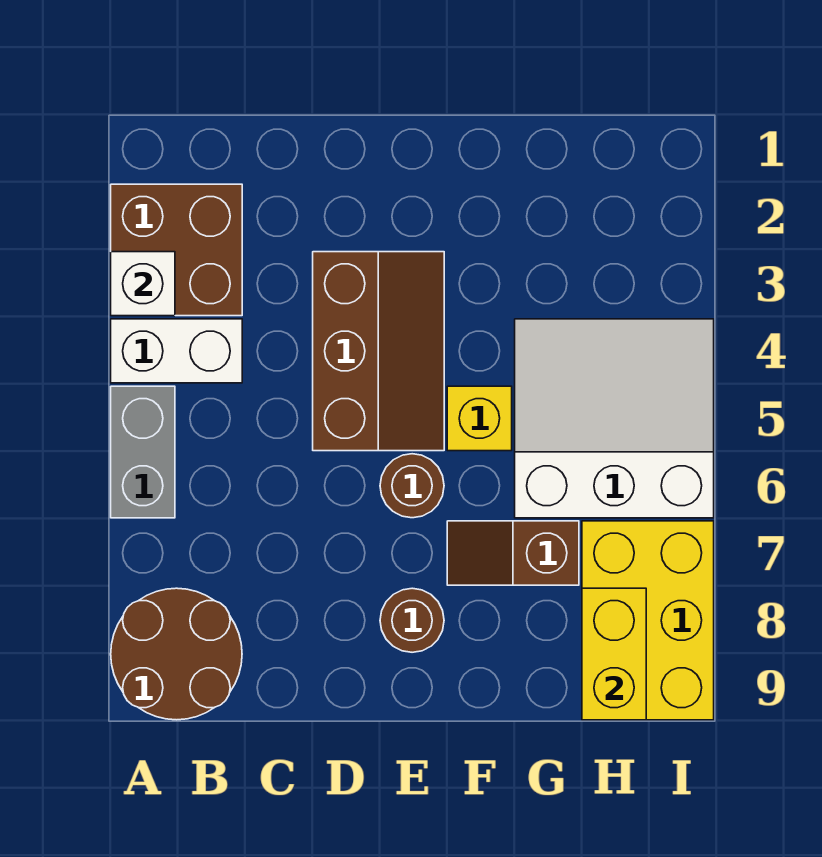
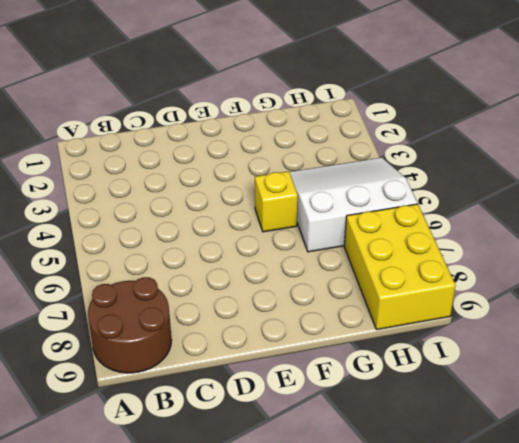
none -> brown 2x2 brick [111,184,242,316]
none -> white 1x2 brick [111,319,242,383]
none -> grey 1x2 brick [111,386,175,518]

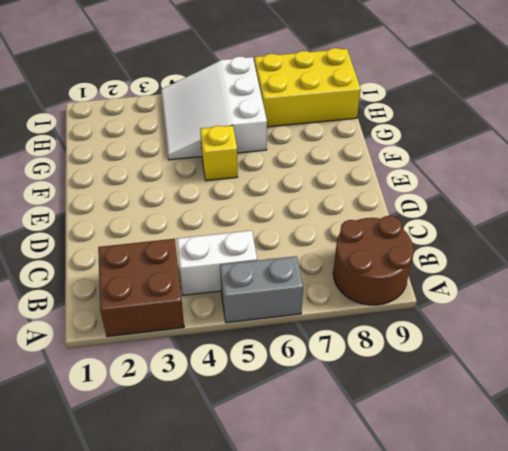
white 1x2 brick [177,230,257,295] -> white 1x2 brick turned to [111,319,242,383]
none -> brown 2x3 slope [313,252,444,451]
none -> brown 1x1 round brick [380,454,444,518]
none -> brown 1x1 round brick [380,588,444,652]

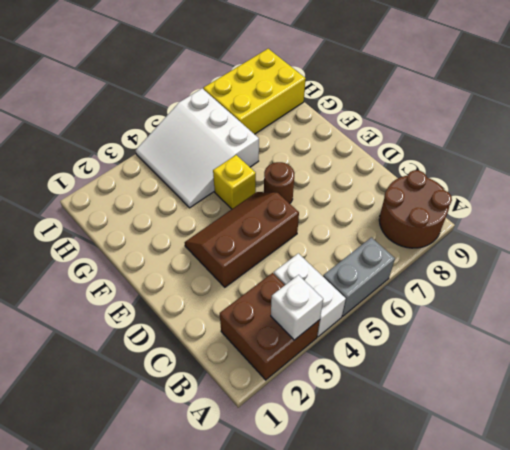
none -> brown 1x1 round brick [380,588,444,652]
none -> brown 1x2 slope [447,521,579,585]
none -> yellow 1x2 brick [582,588,646,720]

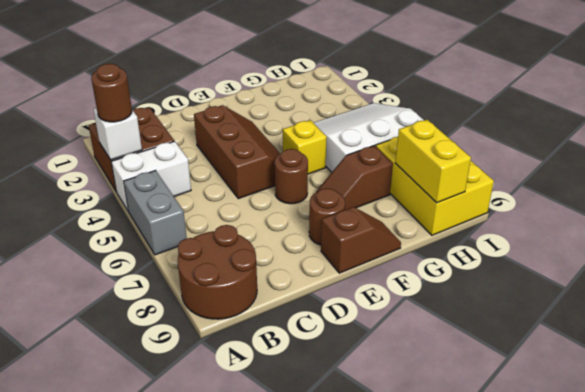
brown 1x1 round brick [91,64,132,122] -> none
brown 1x2 slope [321,207,401,273] -> none

